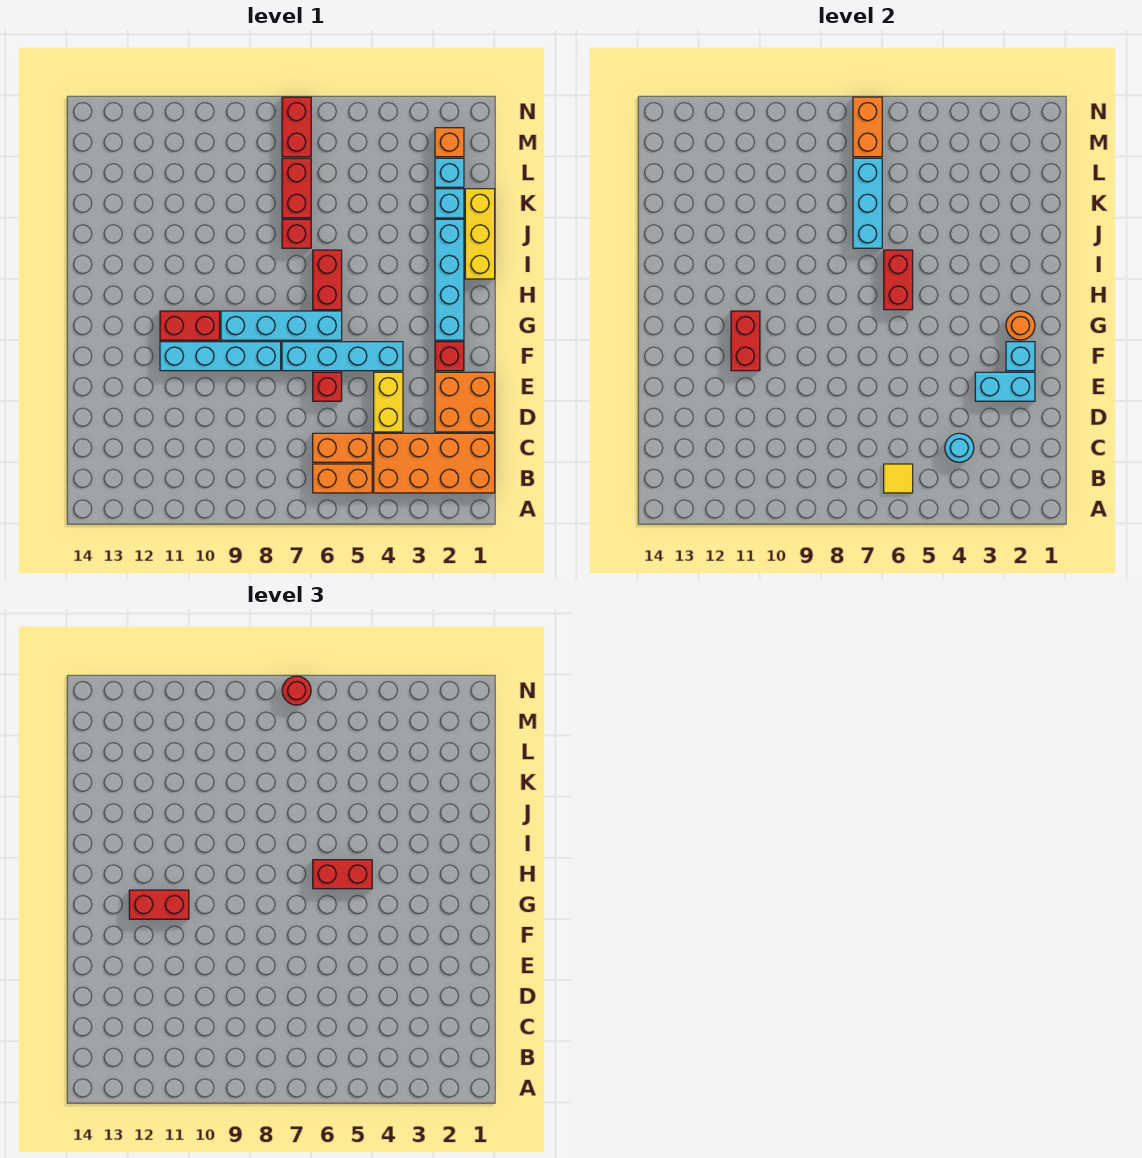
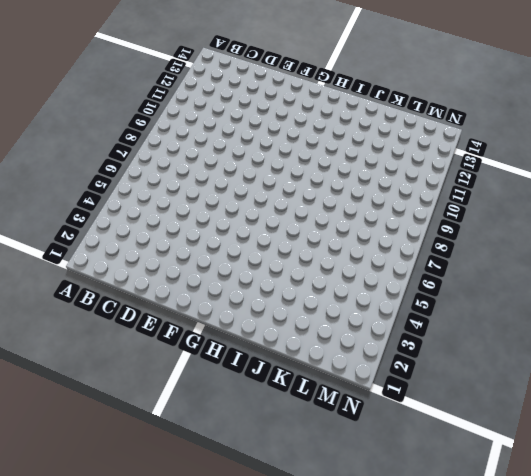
none -> orange 2x4 brick [374,433,495,493]
none -> orange 1x2 brick [313,464,372,493]
none -> orange 1x2 brick [313,433,372,462]
none -> orange 2x2 brick [435,372,495,432]

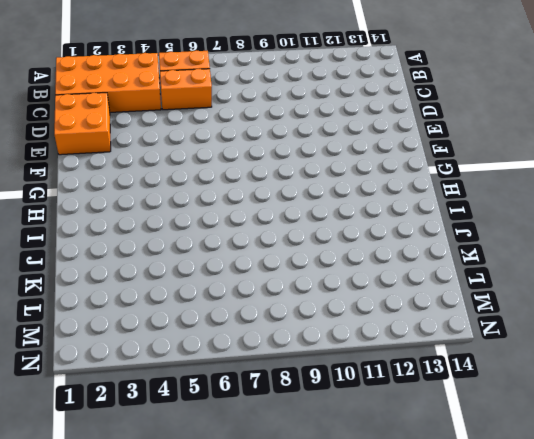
none -> yellow 1x2 brick [374,372,403,432]
none -> red 1x1 brick [313,372,342,401]
none -> red 1x1 brick [435,342,464,371]
none -> cyan 1x4 brick [282,342,403,371]

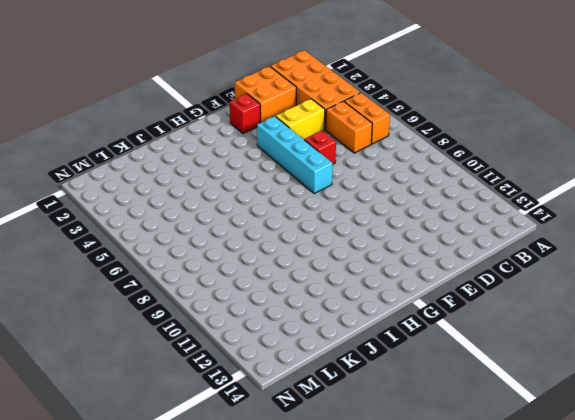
none -> cyan 1x4 brick [160,342,281,371]
none -> cyan 1x4 brick [435,219,464,340]
none -> cyan 1x4 brick [221,311,342,340]
none -> red 1x2 brick [160,311,220,340]

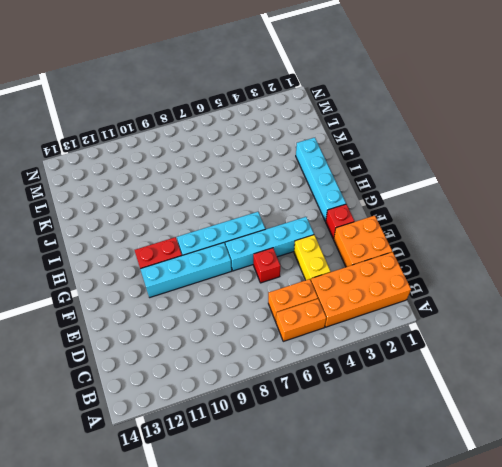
none -> red 1x2 brick [313,250,342,310]
none -> yellow 1x3 brick [465,189,495,279]
none -> red 1x1 brick [282,219,311,248]
none -> cyan 1x1 brick [435,189,464,218]

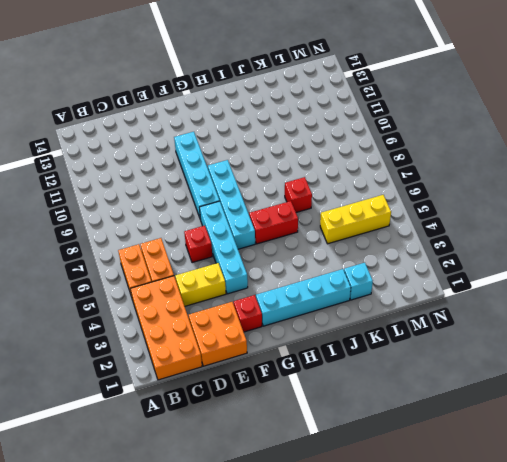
yellow 1x3 brick [320,195,391,244] -> yellow 1x3 brick moved to [465,189,495,279]
none -> red 1x2 brick [160,311,220,340]
none -> red 1x2 brick [282,158,311,218]
none -> cyan 1x1 brick [435,158,464,187]
none -> orange 1x1 brick [435,128,464,157]

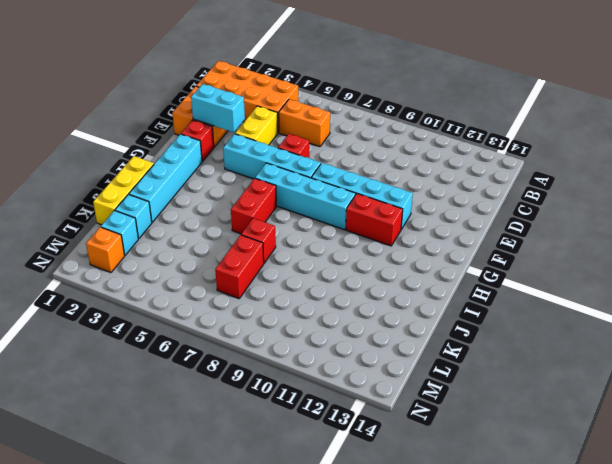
none -> orange 1x2 brick [313,464,372,493]
none -> red 1x2 brick [282,97,311,157]
none -> yellow 1x1 tile [884,464,913,493]
none -> cyan 1x1 round brick [945,433,974,462]

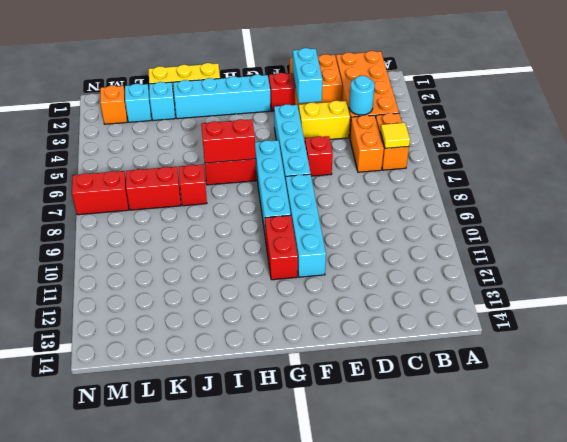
none -> cyan 1x1 brick [1006,342,1035,371]
none -> red 1x2 brick [731,311,760,371]
none -> orange 1x1 round brick [1006,311,1035,340]
none -> cyan 1x3 brick [853,158,882,248]

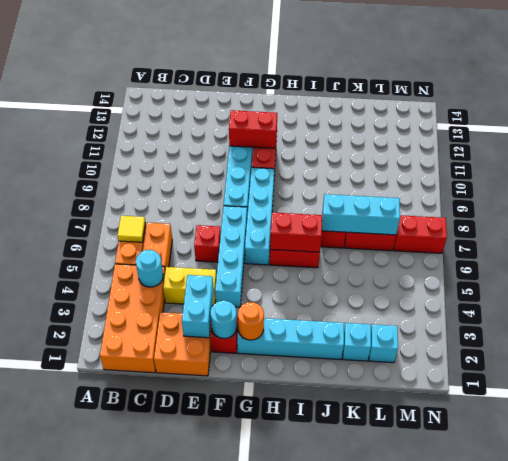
cyan 1x1 round brick [211,301,237,338] -> cyan 1x1 brick [1006,342,1035,371]
none -> yellow 1x3 brick [465,189,495,279]
none -> orange 1x1 brick [435,128,464,157]
none -> orange 1x2 brick [853,97,882,157]
none -> red 1x2 brick [129,890,189,919]

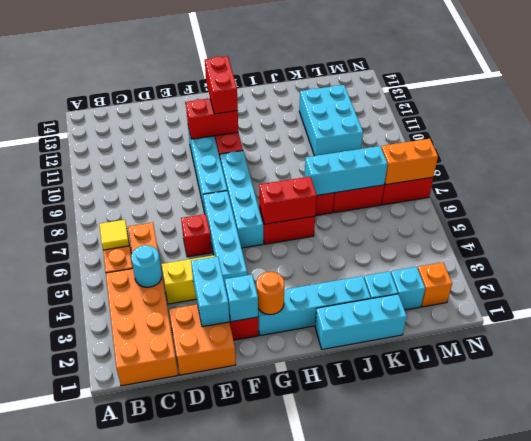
cyan 1x3 brick [315,294,407,349] -> yellow 1x3 brick [465,189,495,279]
cyan 2x3 brick [299,85,363,156] -> none
none -> red 1x2 brick [313,860,372,889]
none -> red 1x1 round brick [282,676,311,705]

